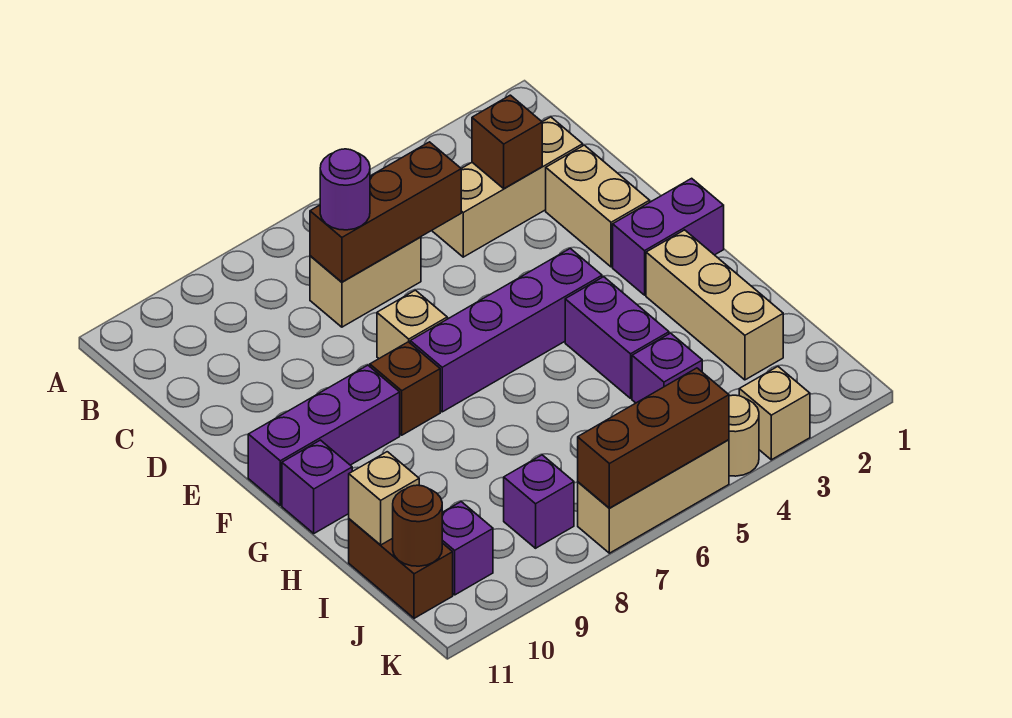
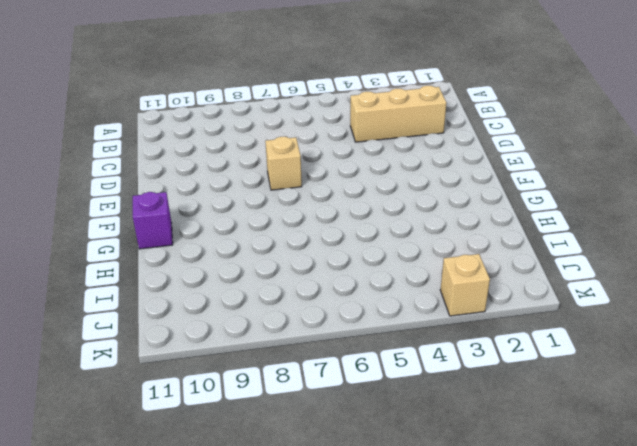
none -> tan 1x2 brick [310,237,421,327]
none -> tan 1x2 brick [546,145,650,267]
none -> purple 1x2 brick [613,178,724,295]

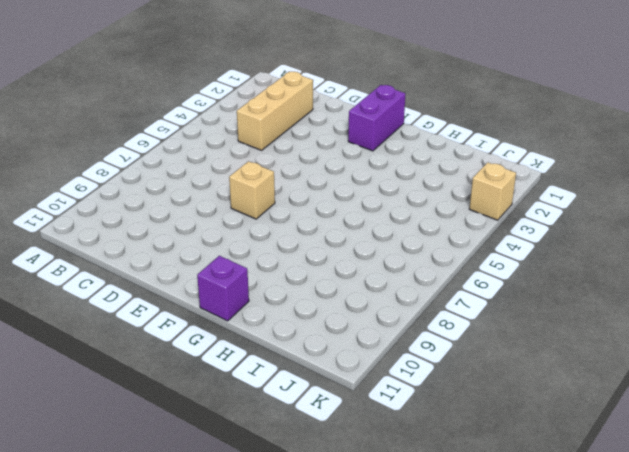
none -> tan 1x2 brick [310,237,421,327]
none -> tan 1x2 brick [546,145,650,267]
none -> purple 1x4 brick [410,249,602,412]

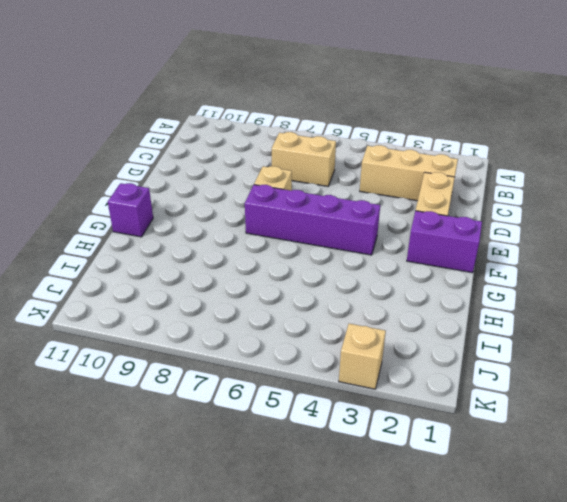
none -> brown 1x1 brick [370,342,440,435]
none -> purple 1x3 brick [248,365,400,505]
none -> tan 1x3 brick [646,230,783,380]

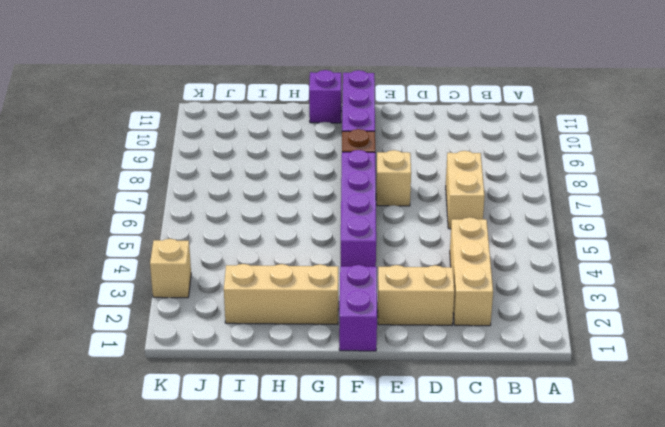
none -> purple 1x2 brick [565,277,669,398]
none -> purple 1x1 brick [632,333,702,403]
none -> brown 1x2 brick [349,519,453,618]

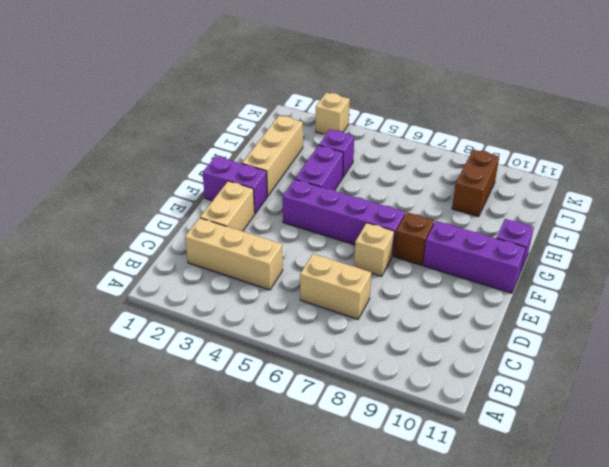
brown 1x2 brick [452,150,499,217] -> brown 1x2 brick moved to [349,519,453,618]
none -> purple 1x1 brick [504,455,574,548]
none -> purple 1x1 brick [442,502,493,595]
none -> tan 1x1 round brick [729,395,759,476]

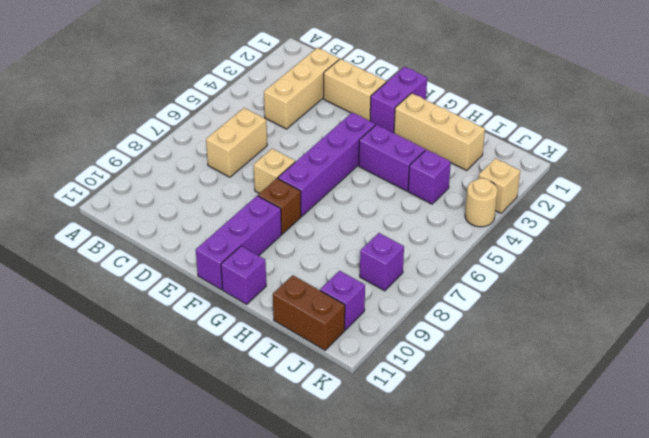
none -> tan 1x3 brick [578,440,729,553]
none -> brown 1x1 brick [472,95,542,188]
none -> brown 1x3 brick [310,142,461,282]

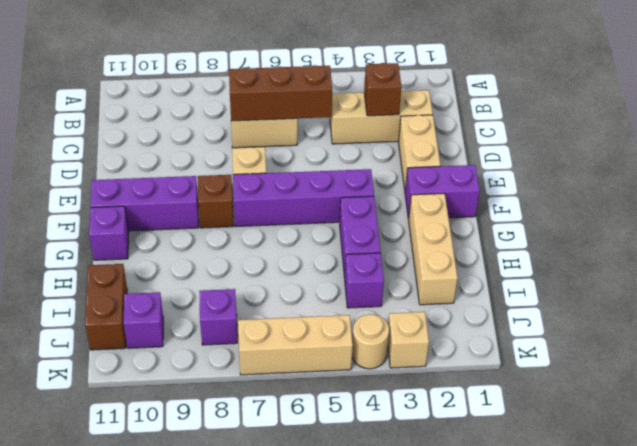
none -> tan 1x1 brick [349,452,419,545]
none -> brown 1x1 round brick [393,485,442,566]
none -> brown 1x3 brick [578,368,729,508]

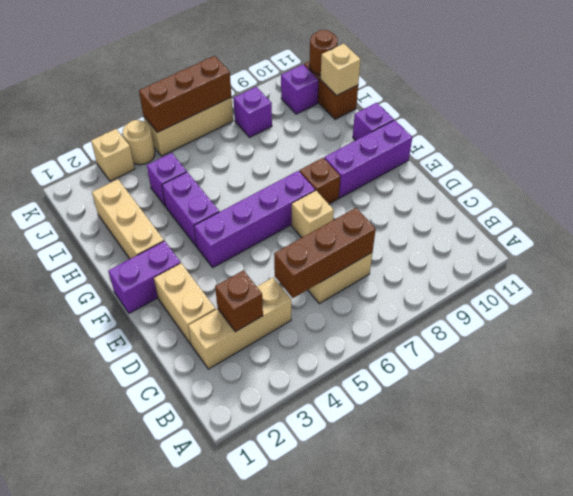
none -> purple 1x1 round brick [320,149,370,230]

